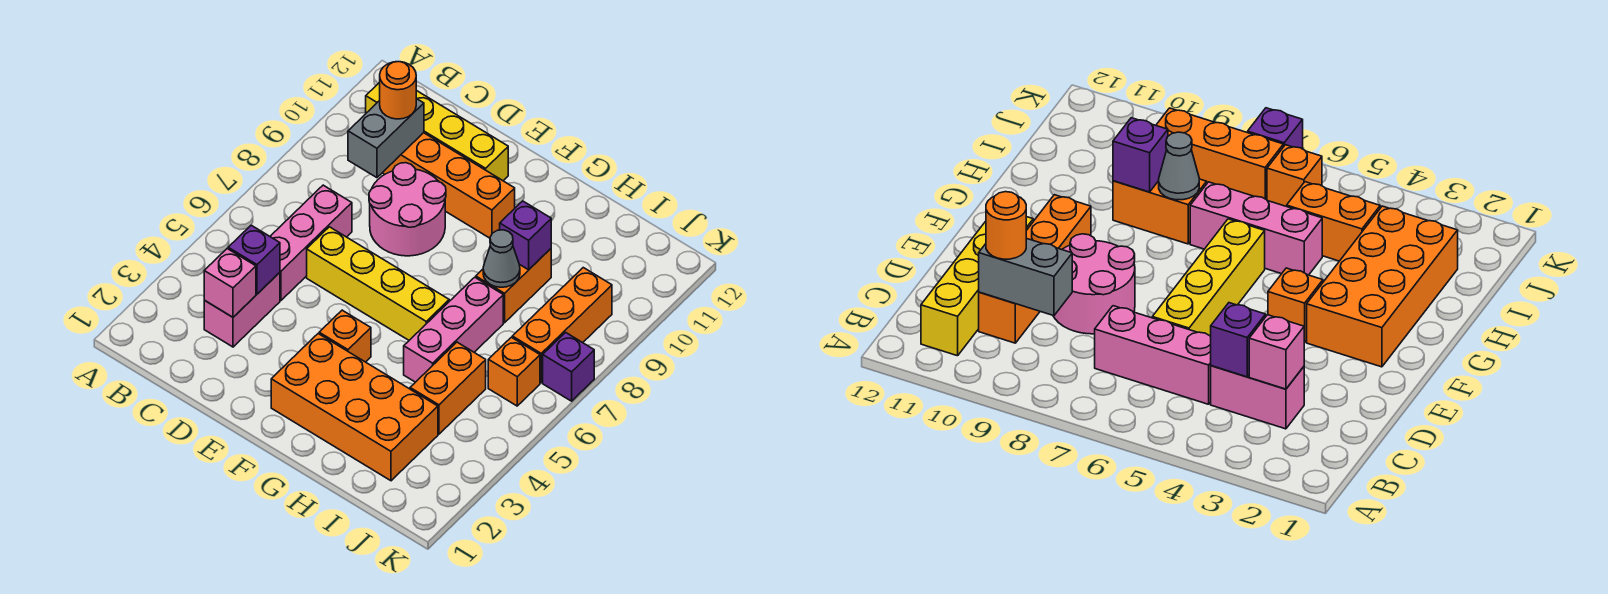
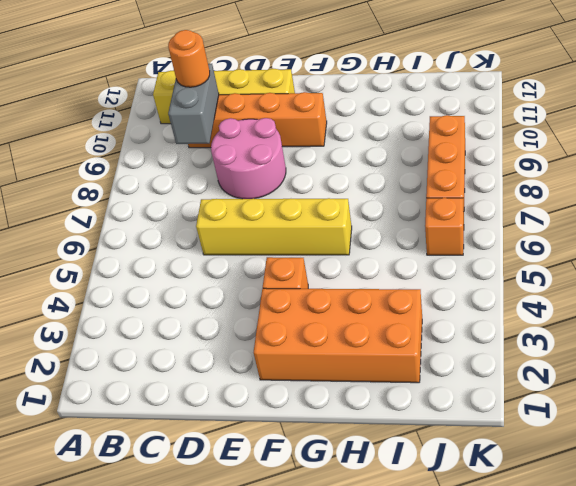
none -> pink 1x2 brick [204,273,280,347]
none -> pink 1x3 brick [270,185,352,300]
none -> pink 1x3 brick [404,277,503,382]

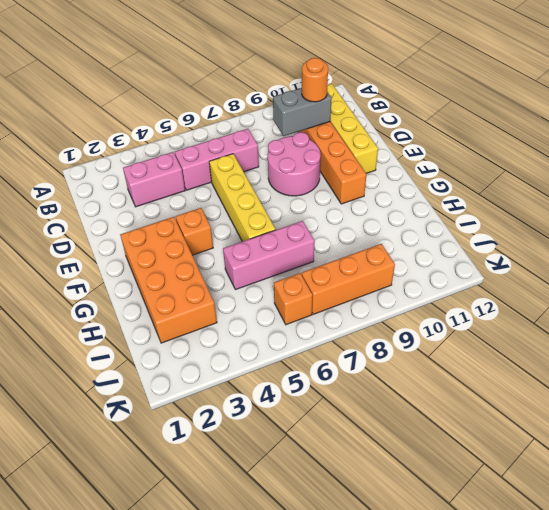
none -> orange 1x2 brick [476,249,551,323]
none -> orange 1x2 brick [410,342,486,434]
none -> purple 1x1 brick [543,332,594,401]

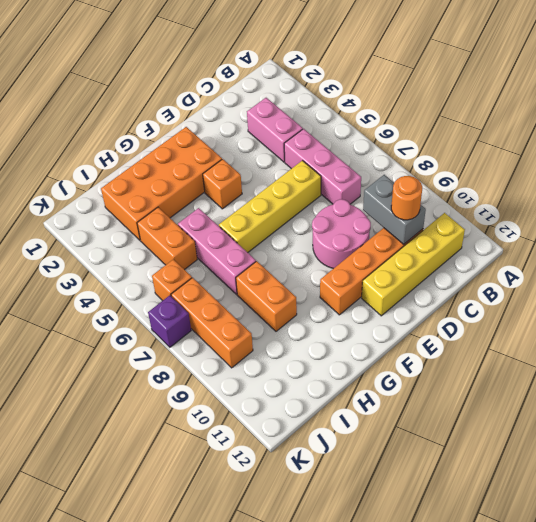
none -> pink 1x1 brick [204,249,256,317]
none -> purple 1x1 brick [228,225,280,294]
none -> grey 1x1 cone [483,230,520,287]

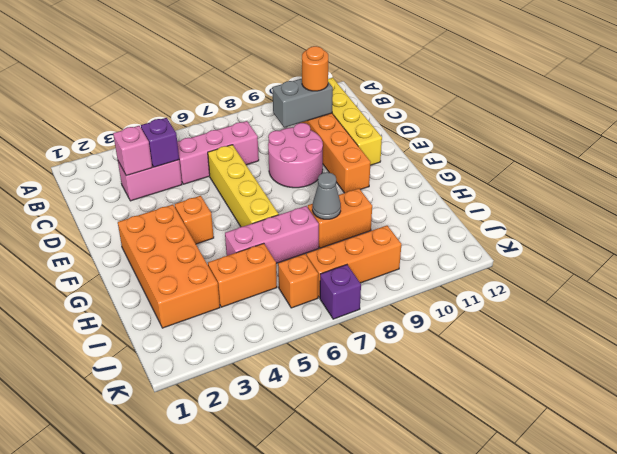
none -> purple 1x1 brick [500,201,551,270]

